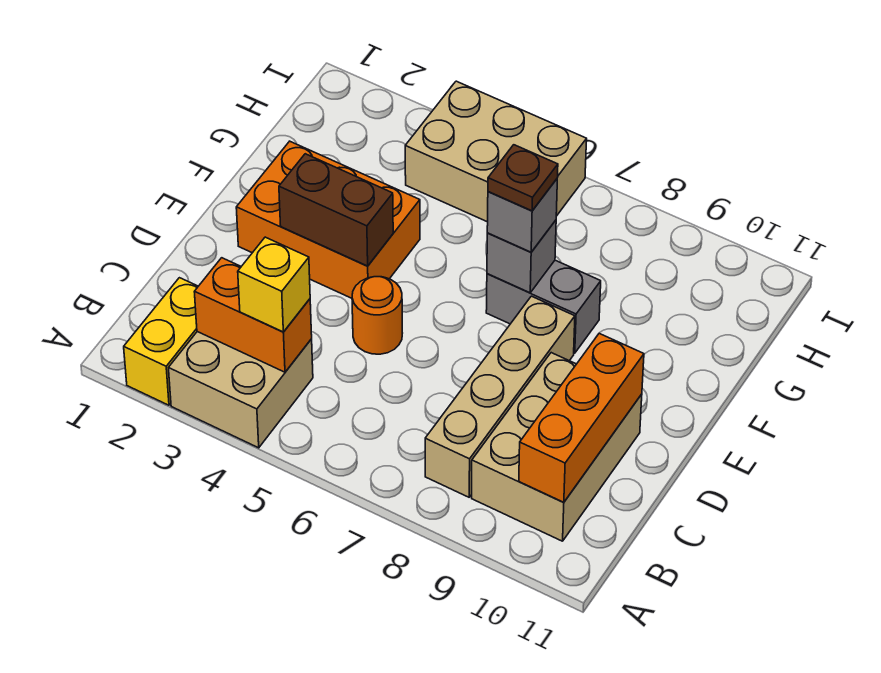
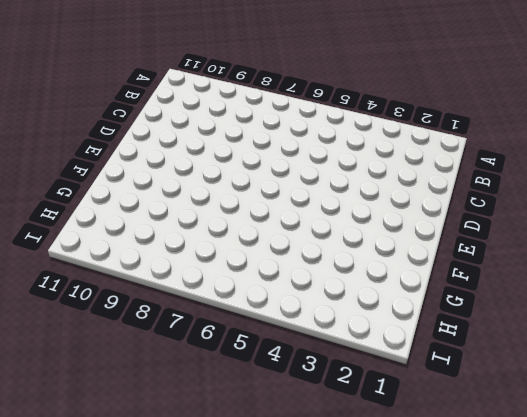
none -> yellow 1x2 brick [124,278,198,405]
none -> tan 2x2 brick [169,332,313,448]
none -> tan 1x4 brick [425,296,575,497]

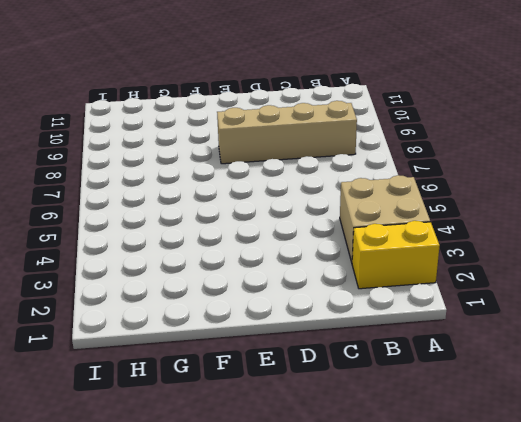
none -> tan 2x3 brick [472,353,642,541]
none -> orange 1x1 round brick [352,277,402,354]
none -> orange 2x3 brick [236,141,420,298]

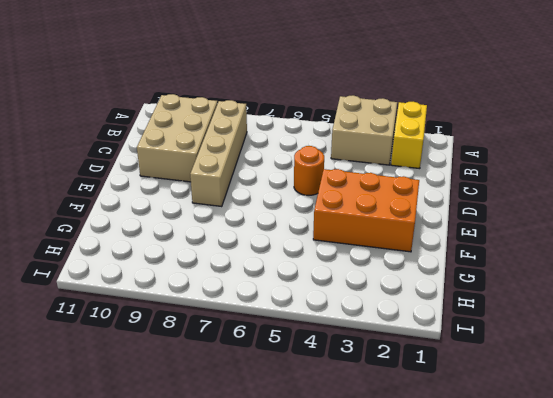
none -> grey 1x2 brick [486,260,601,353]
none -> tan 2x3 brick [405,81,587,222]
none -> orange 1x2 brick [194,258,312,372]

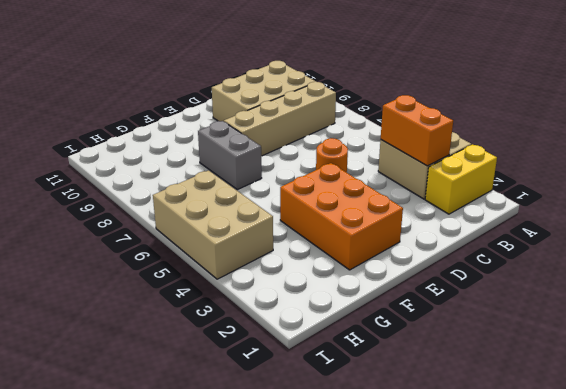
none -> orange 1x3 brick [519,333,644,503]
none -> brown 1x2 brick [279,154,393,266]
none -> grey 1x1 brick [487,220,556,293]

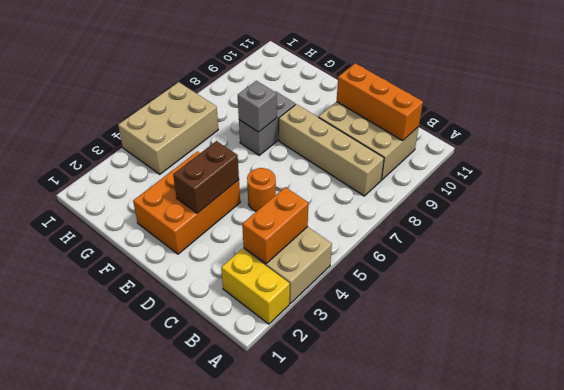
none -> yellow 1x1 brick [238,237,310,332]
none -> grey 1x1 brick [487,179,557,252]
none -> brown 1x1 plate [488,145,558,211]

